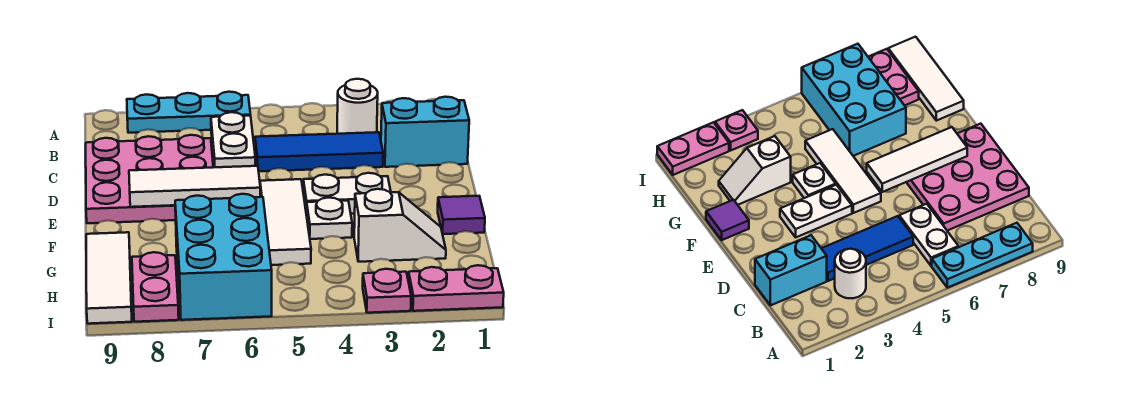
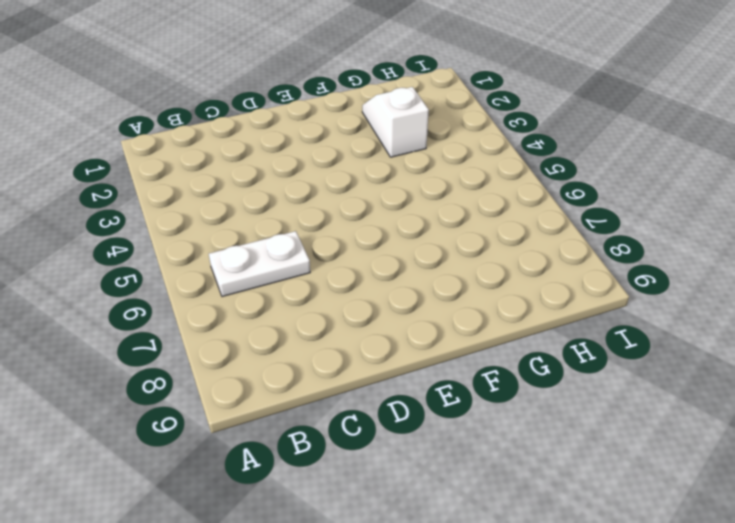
none -> cyan 1x3 plate [127,92,251,133]
none -> white 1x1 round brick [337,79,378,134]
none -> cyan 1x2 brick [381,97,469,167]

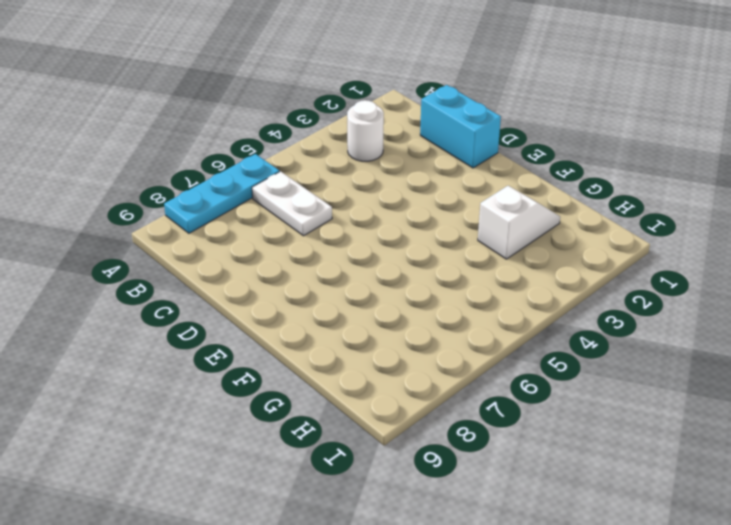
cyan 1x2 brick [420,85,501,168] -> cyan 1x2 brick turned to [381,97,469,167]
none -> blue 1x3 tile [255,132,383,171]
none -> pink 3x3 plate [86,135,213,223]
none -> white 1x2 plate [303,173,391,215]

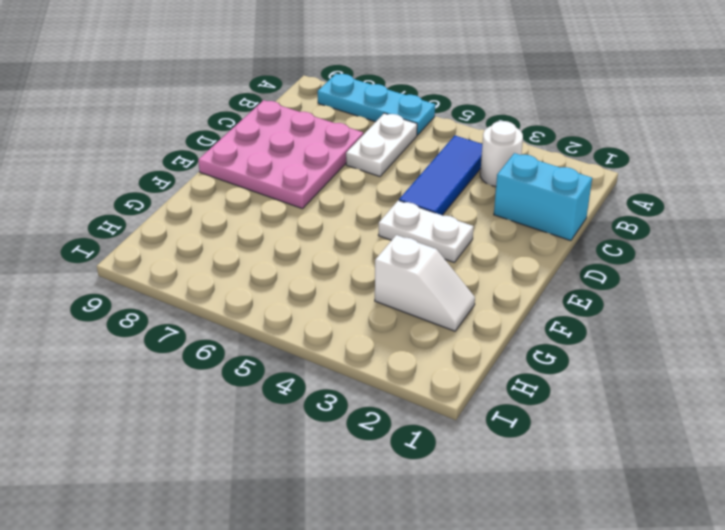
blue 1x3 tile [399,136,482,215] -> blue 1x3 tile turned to [255,132,383,171]
none -> white 1x3 tile [260,179,311,265]
none -> purple 1x1 tile [438,196,485,234]
none -> white 1x1 plate [307,198,352,239]

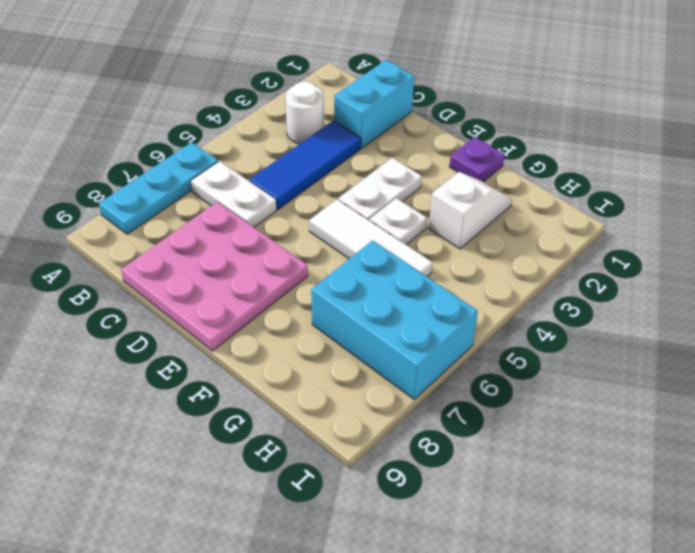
purple 1x1 plate [449,137,505,182] -> purple 1x1 tile [438,196,485,234]
none -> white 1x3 tile [86,232,132,324]
none -> pink 1x2 plate [132,252,179,322]
none -> pink 1x2 plate [408,265,504,311]

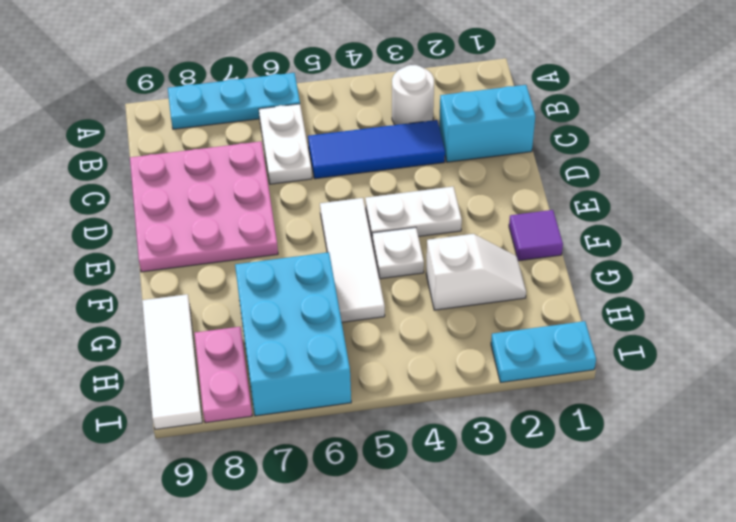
cyan 1x2 plate [491,321,596,383] -> pink 1x2 plate [408,265,504,311]
none -> pink 1x1 plate [363,269,411,313]
none -> white 1x3 tile [129,166,260,207]

